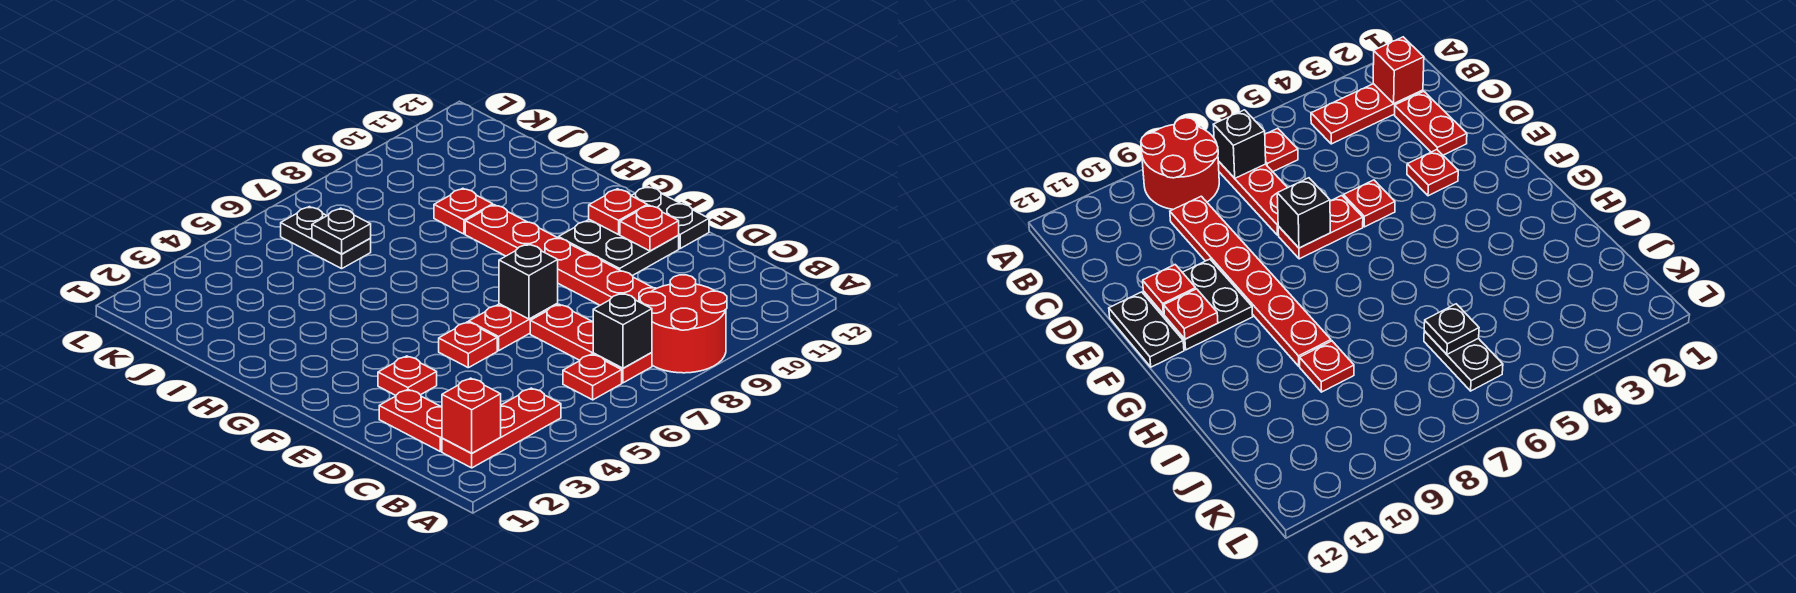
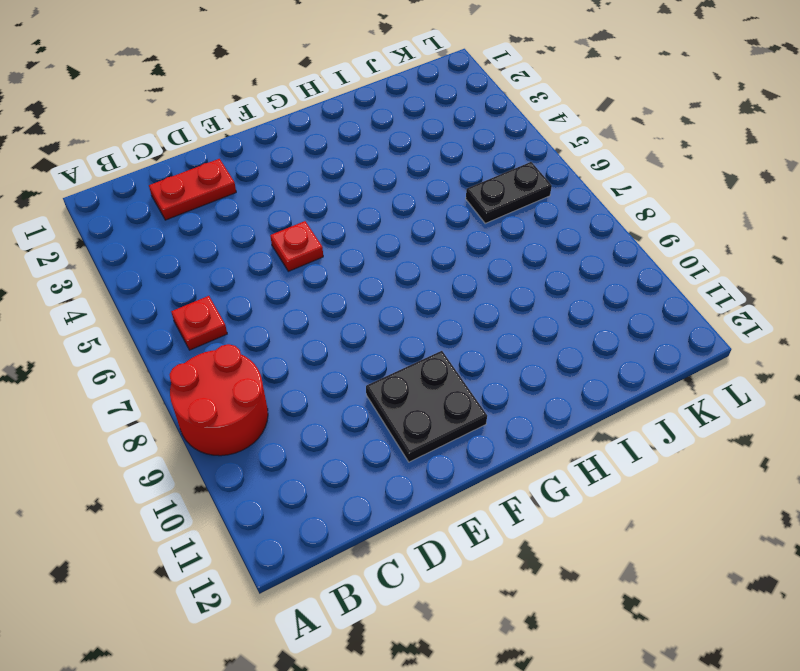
none -> red 1x3 plate [442,388,561,468]
none -> red 1x3 plate [530,304,652,383]
none -> red 1x6 plate [465,205,656,305]

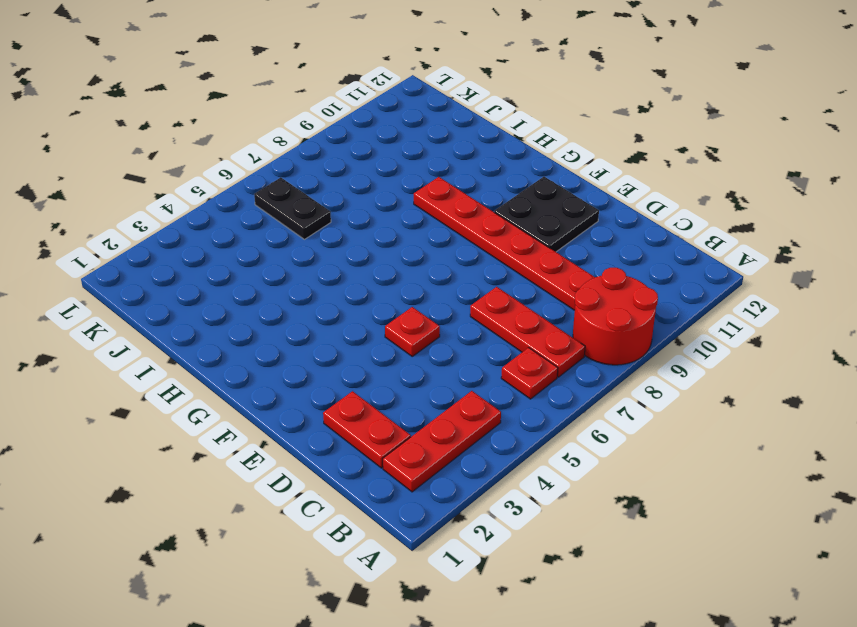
none -> red 1x1 plate [378,356,437,395]
none -> red 1x2 plate [469,304,558,351]
none -> black 1x2 plate [631,186,709,248]

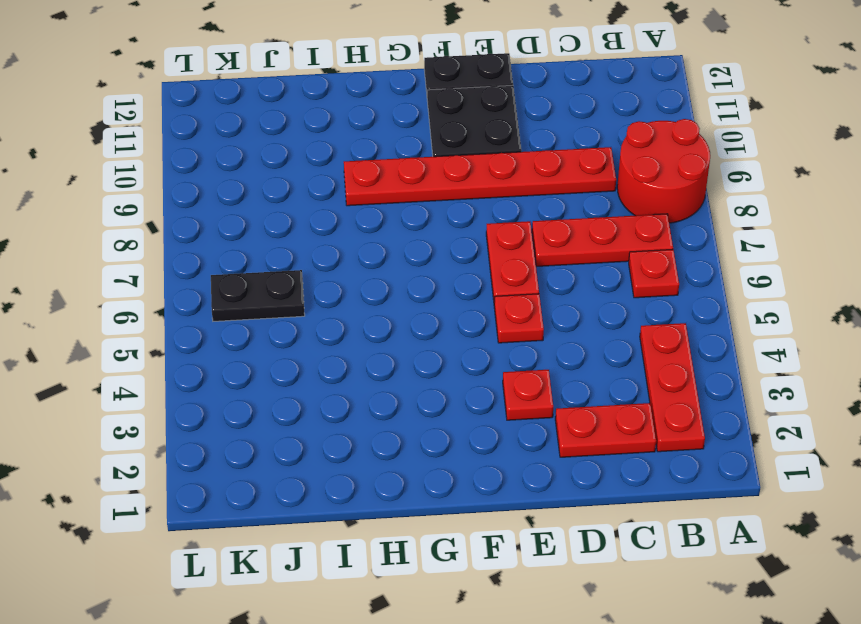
none -> red 1x1 plate [434,188,493,234]
none -> red 1x1 brick [442,378,501,453]
none -> black 1x1 brick [593,293,652,368]

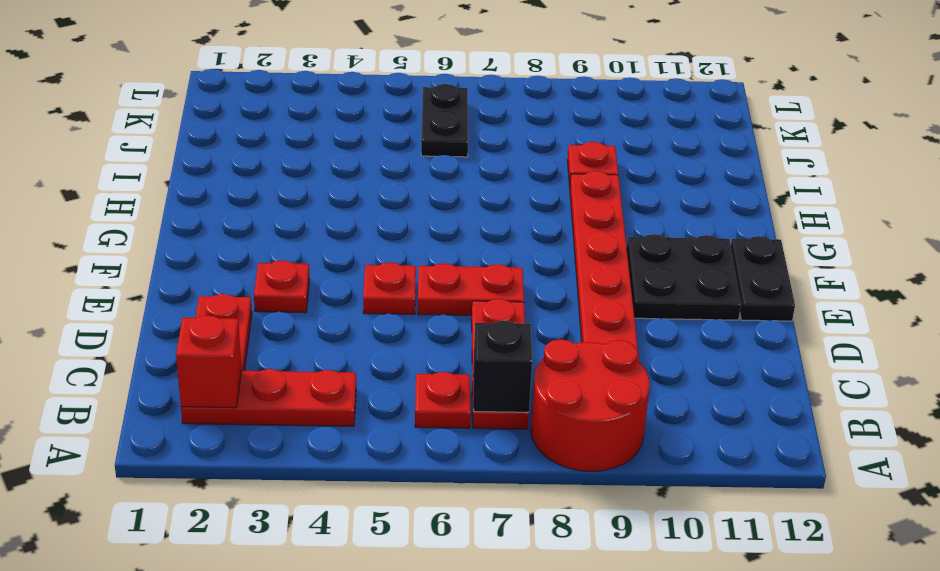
none -> black 1x1 brick [499,244,558,319]
none -> red 1x1 plate [620,205,679,251]
none -> red 1x1 plate [589,189,647,235]

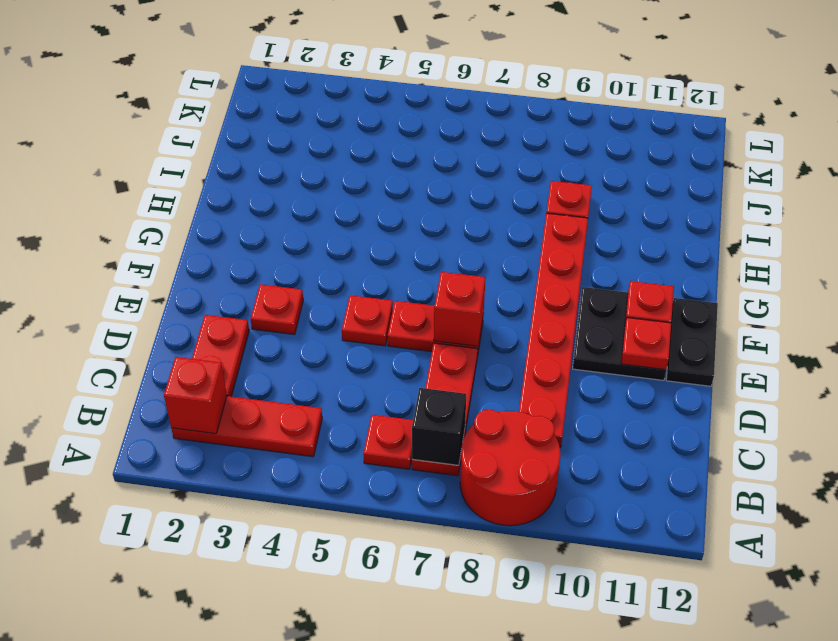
red 1x1 brick [434,272,486,346] -> black 1x1 brick [499,244,558,319]
none -> black 1x2 plate [281,207,371,269]
none -> black 1x1 plate [312,208,371,254]

